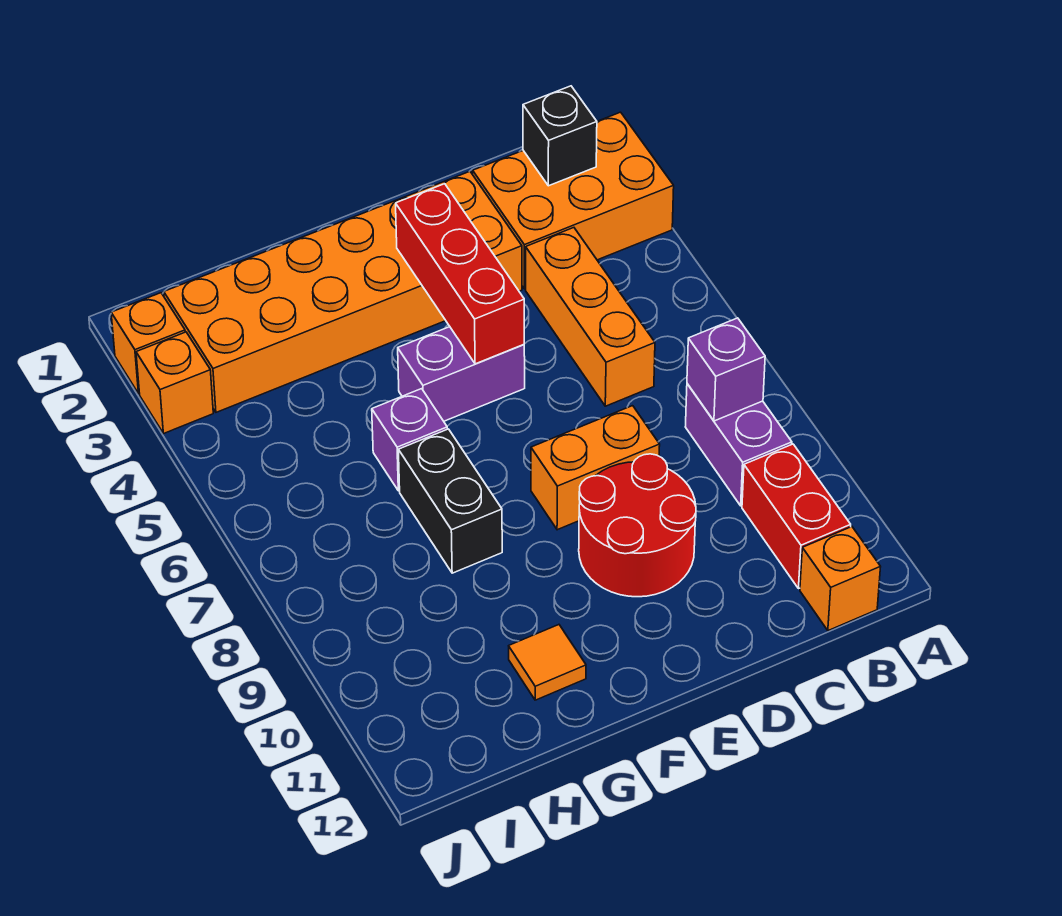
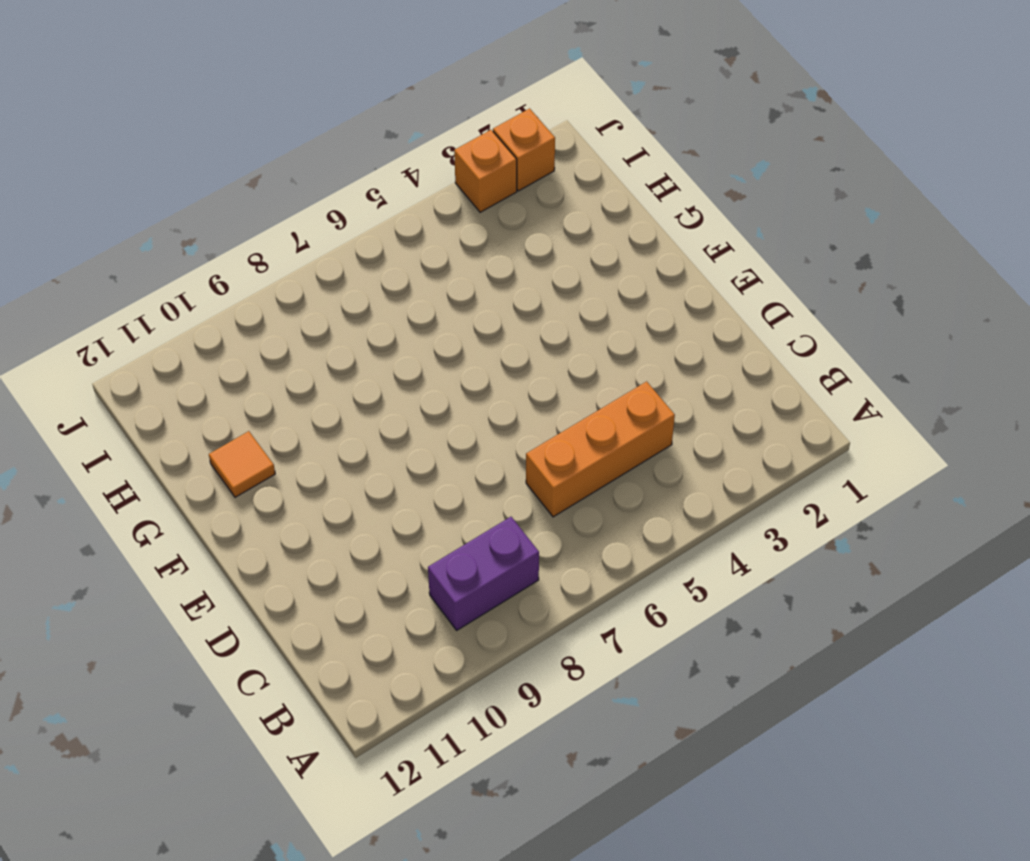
none -> orange 2x3 brick [473,112,674,289]
none -> red 1x2 brick [742,444,851,589]
none -> orange 1x1 brick [800,527,880,631]

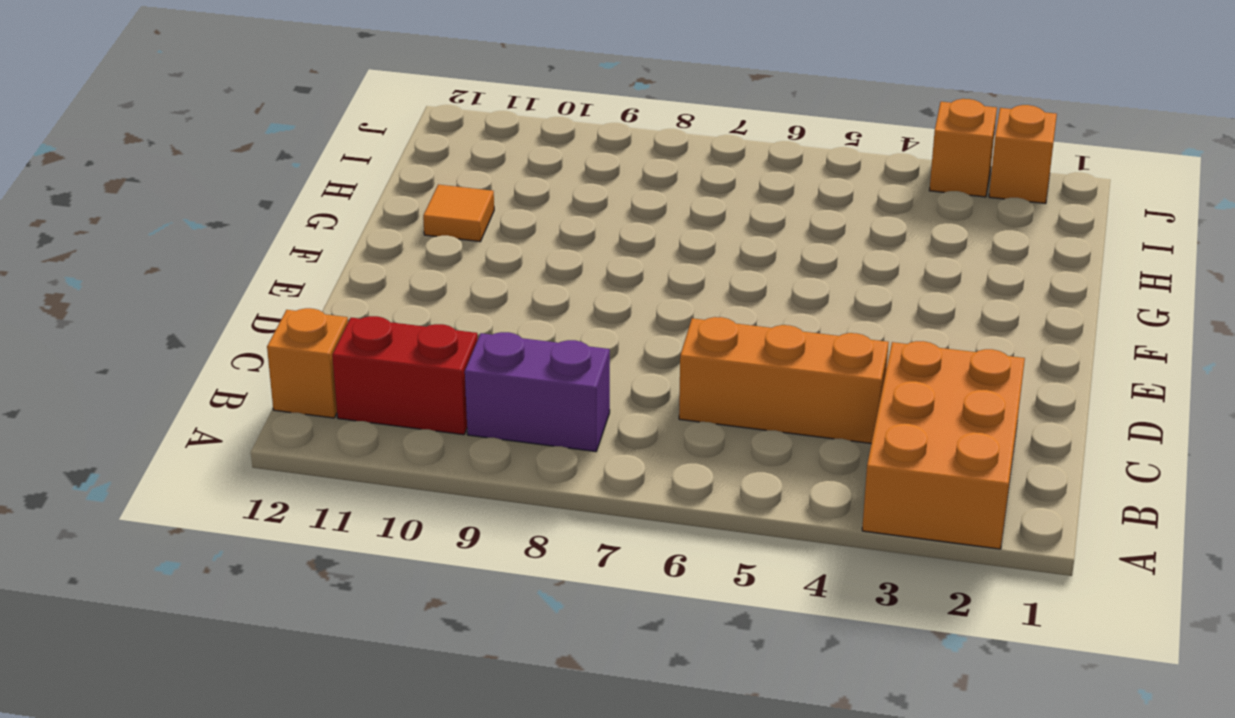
none -> orange 2x6 brick [164,171,522,412]
none -> orange 1x2 brick [531,406,660,530]
none -> red 2x2 round brick [579,454,696,597]

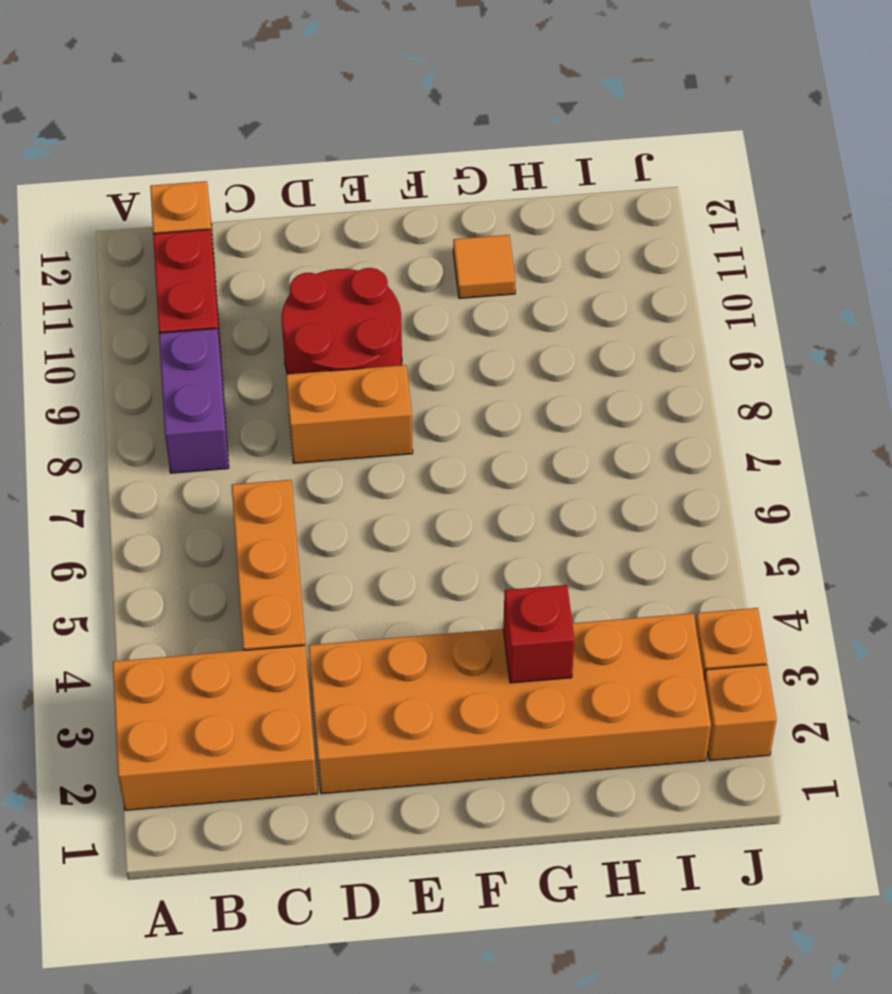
red 1x1 brick [503,585,575,683] -> none
none -> purple 1x2 brick [398,327,525,421]
none -> purple 1x1 brick [372,389,447,491]
none -> black 1x2 brick [398,429,502,573]

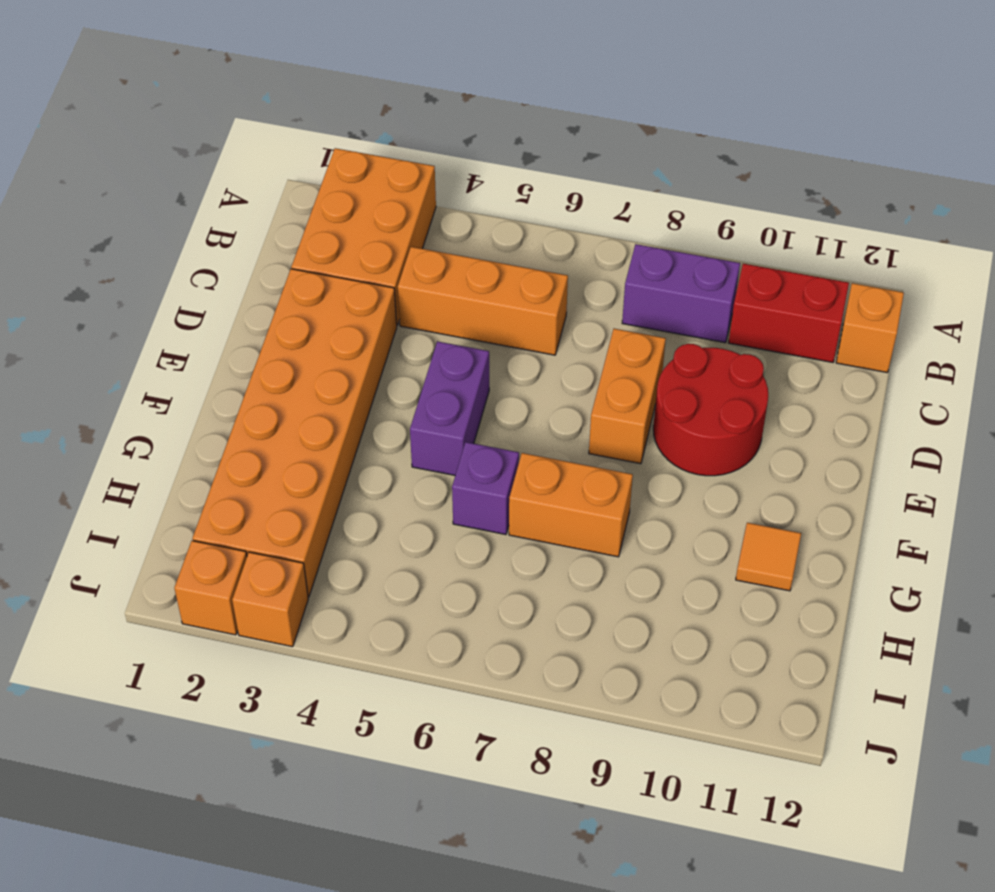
orange 1x2 brick [509,453,633,557] -> black 1x2 brick [398,429,502,573]
none -> black 1x1 brick [523,86,597,186]
none -> purple 1x1 brick [687,318,765,421]
none -> red 1x3 brick [396,184,524,364]

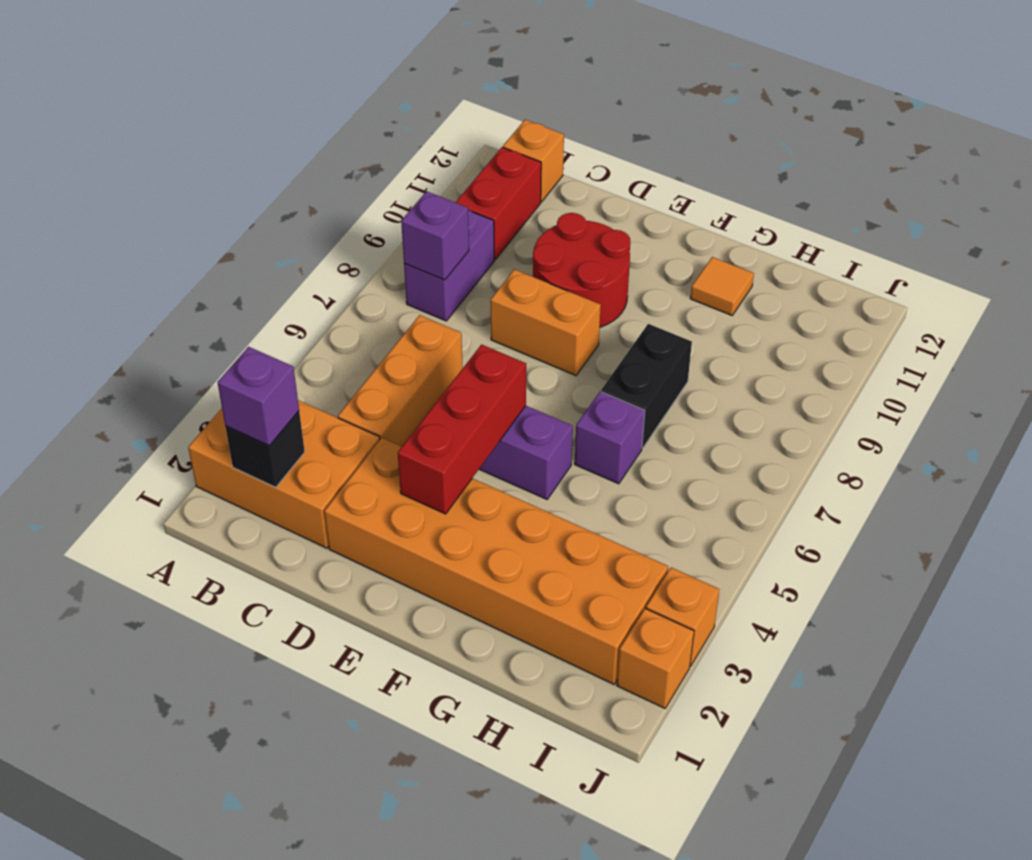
purple 1x1 brick [218,347,299,446] -> none

